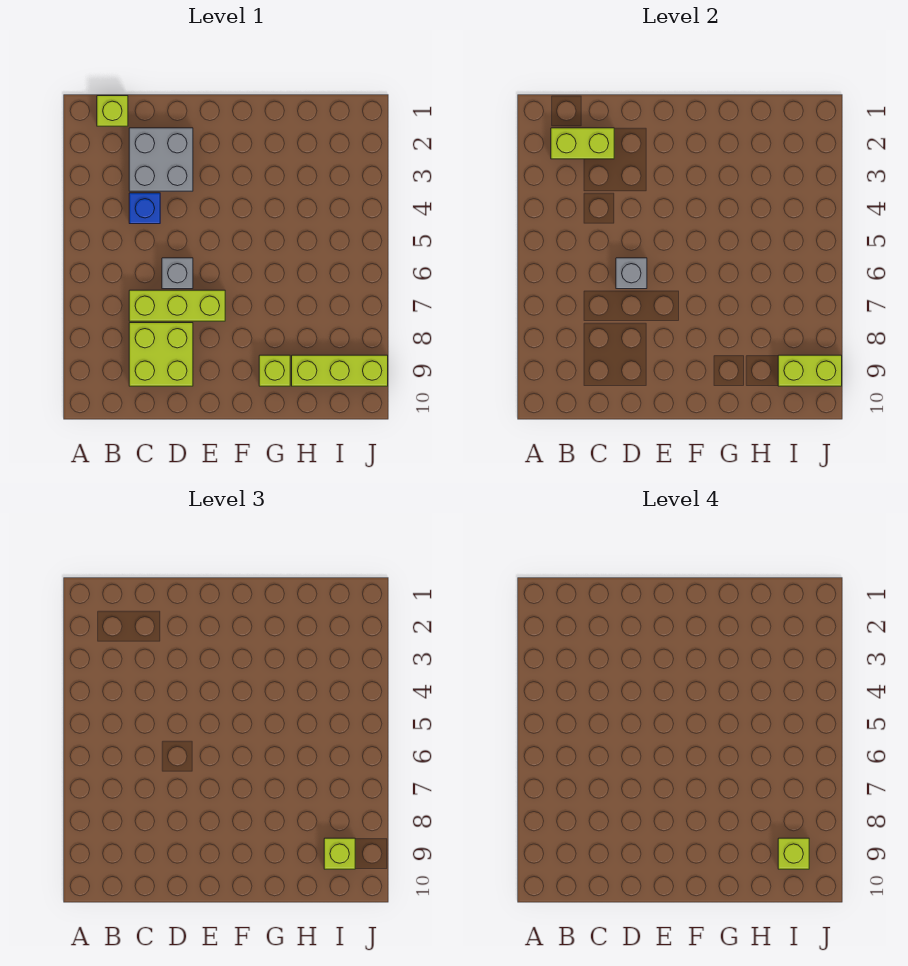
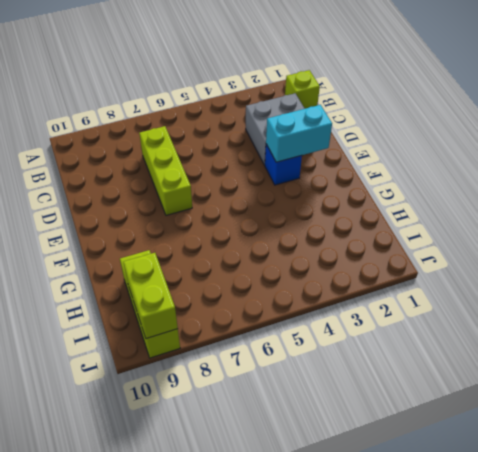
cyan 1x2 brick [266,105,332,162] -> none
blue 1x1 brick [265,144,302,185] -> blue 1x1 brick moved to [129,193,160,224]
none -> lime 2x2 brick [129,323,193,386]
none -> grey 1x1 brick [162,258,193,289]
none -> lime 1x1 brick [259,355,290,386]

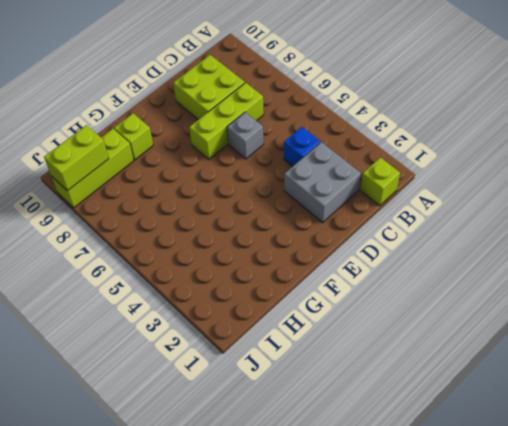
none -> lime 1x2 brick [551,128,614,159]
none -> grey 1x1 brick [616,258,647,289]
none -> lime 1x1 brick [324,838,355,869]

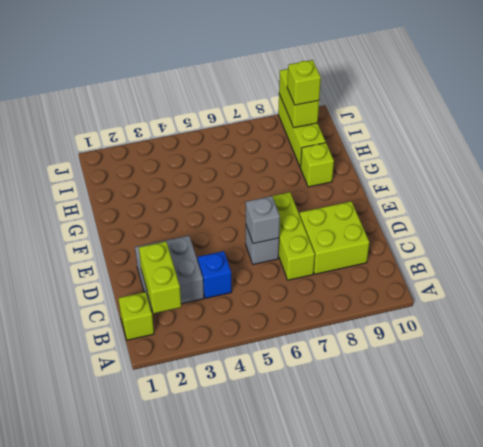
none -> lime 1x1 brick [778,838,809,869]

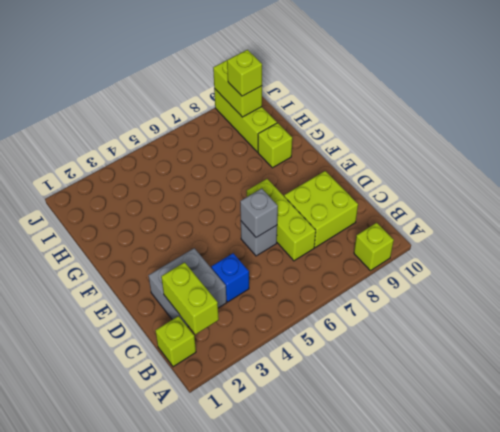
lime 1x1 brick [354,223,394,271] -> lime 1x1 brick moved to [778,838,809,869]

